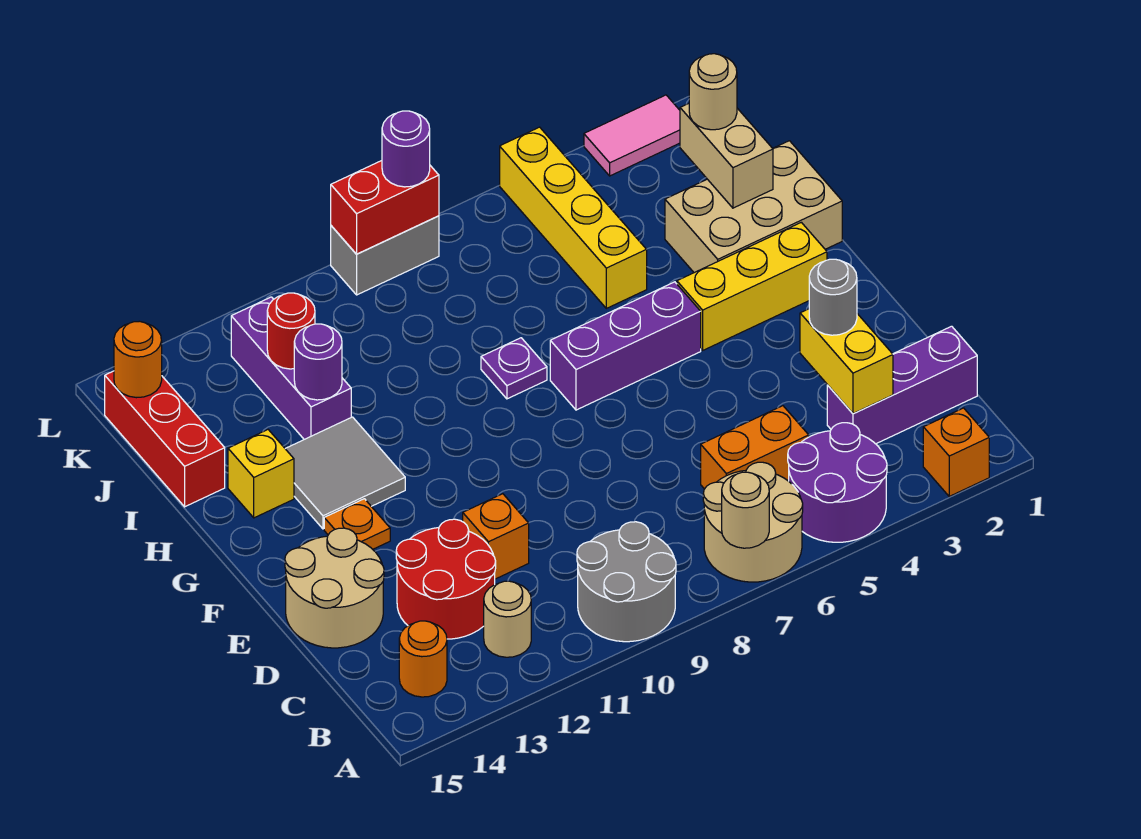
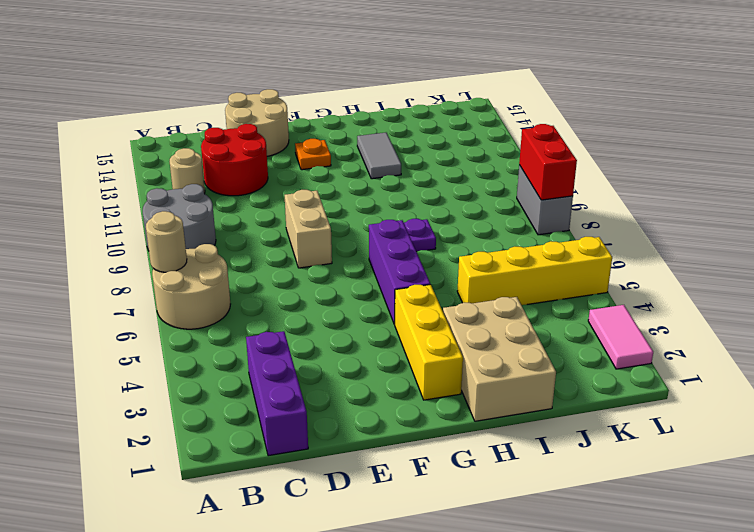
tan 1x2 brick [285,190,332,268] -> tan 1x2 brick turned to [680,104,773,208]
grey 1x2 tile [357,133,401,179] -> grey 2x2 tile [285,417,405,529]
none -> orange 1x1 brick [923,408,989,496]
none -> purple 2x2 round brick [788,423,887,542]
none -> orange 1x1 round brick [399,621,447,697]
none -> orange 1x2 brick [701,406,809,489]

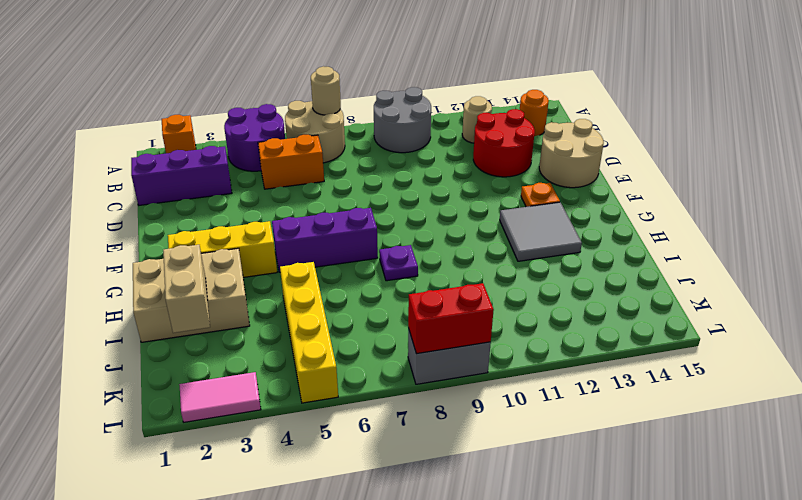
none -> orange 1x1 brick [463,494,529,579]
none -> yellow 1x1 brick [228,430,294,518]
none -> purple 1x3 brick [231,297,351,439]
none -> red 1x3 brick [105,371,225,507]

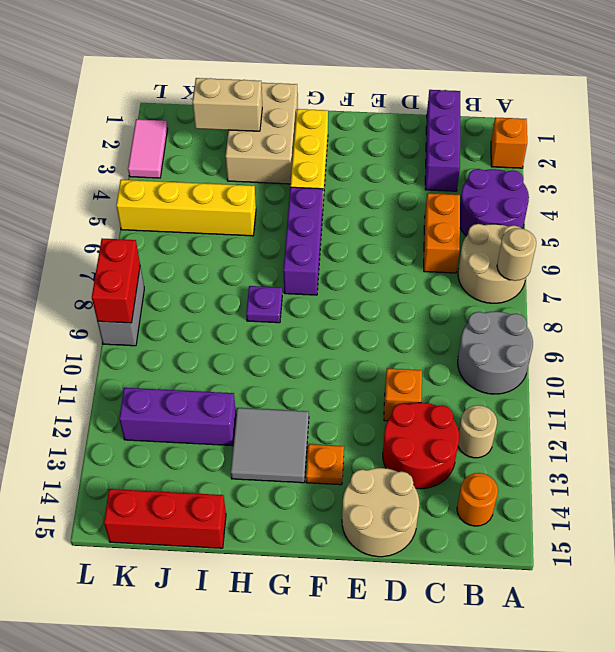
none -> yellow 1x1 brick [228,430,294,518]
none -> yellow 1x2 brick [800,309,893,414]
none -> purple 1x1 round brick [294,324,342,400]
none -> red 1x1 round brick [267,293,315,369]

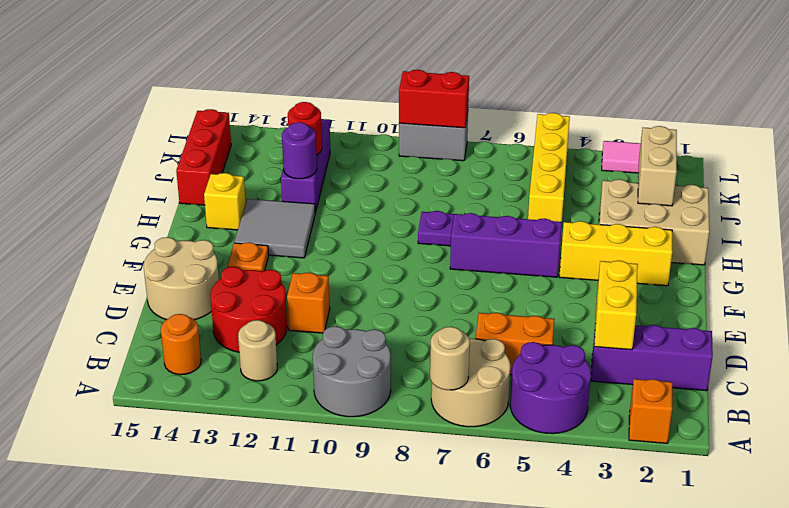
none -> orange 1x1 round brick [114,321,162,398]
none -> grey 1x1 round brick [809,259,857,335]
none -> tan 1x1 round brick [689,54,737,130]
none -> purple 1x1 round brick [382,111,430,187]

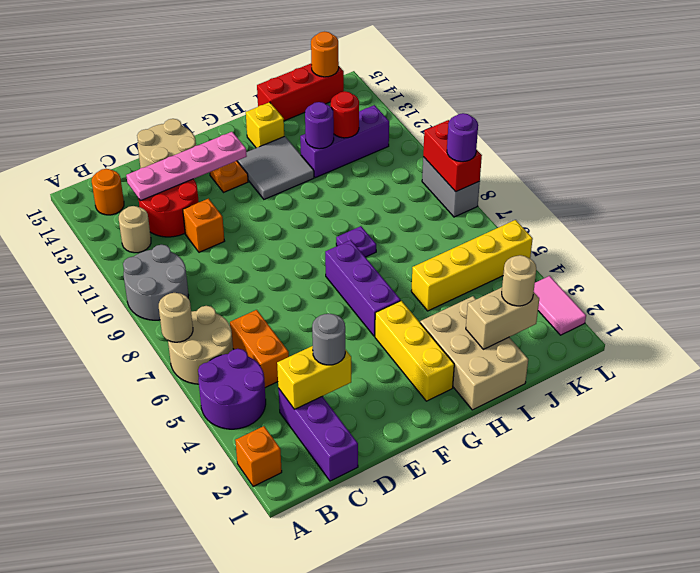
pink 1x4 plate [126,132,247,201] -> none

